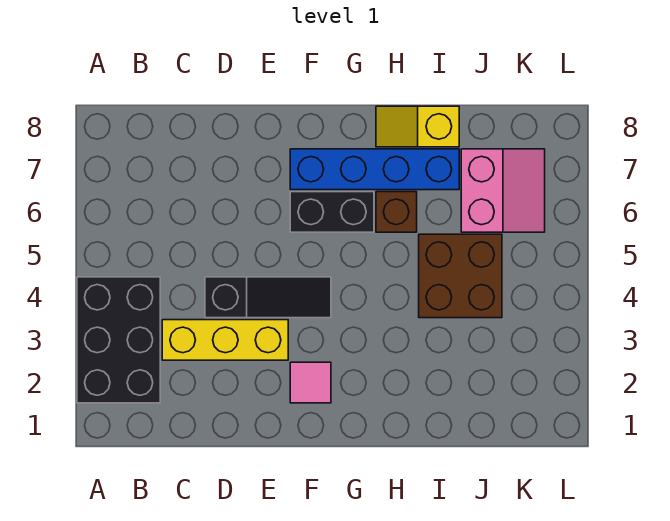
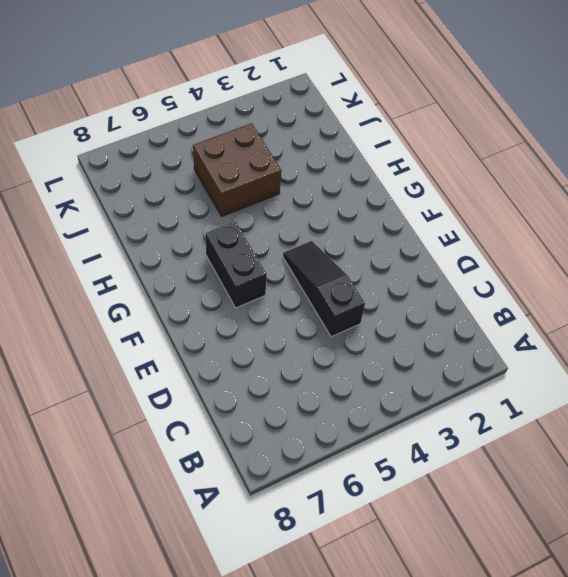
none -> black 2x3 brick [77,277,160,403]
none -> yellow 1x3 brick [162,320,288,360]

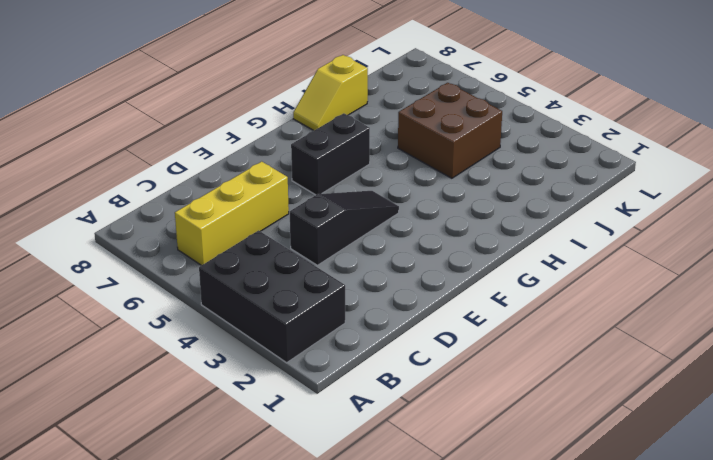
yellow 1x3 brick [175,161,289,265] -> yellow 1x3 brick moved to [162,320,288,360]
none -> pink 1x1 tile [290,362,331,403]
none -> blue 1x4 brick [290,149,459,190]

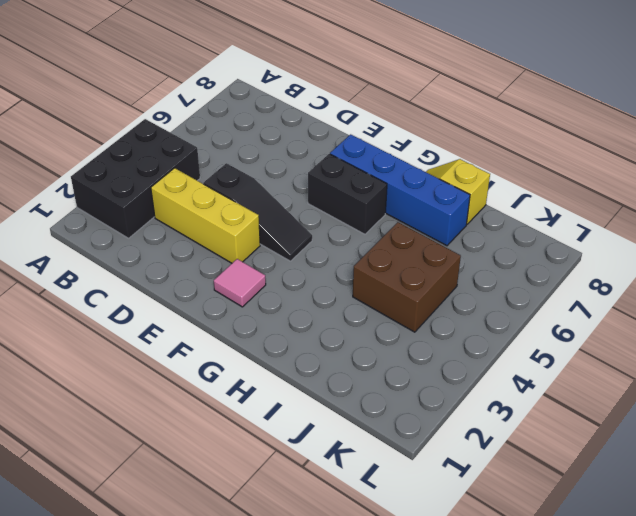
none -> brown 1x1 brick [376,192,417,232]
none -> pink 2x2 slope [461,149,545,232]

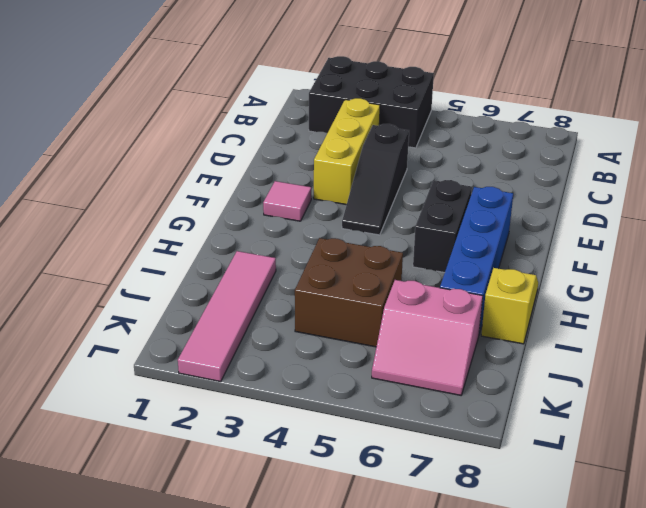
pink 1x4 tile [178,251,276,382] -> none
none -> brown 1x1 brick [376,192,417,232]

